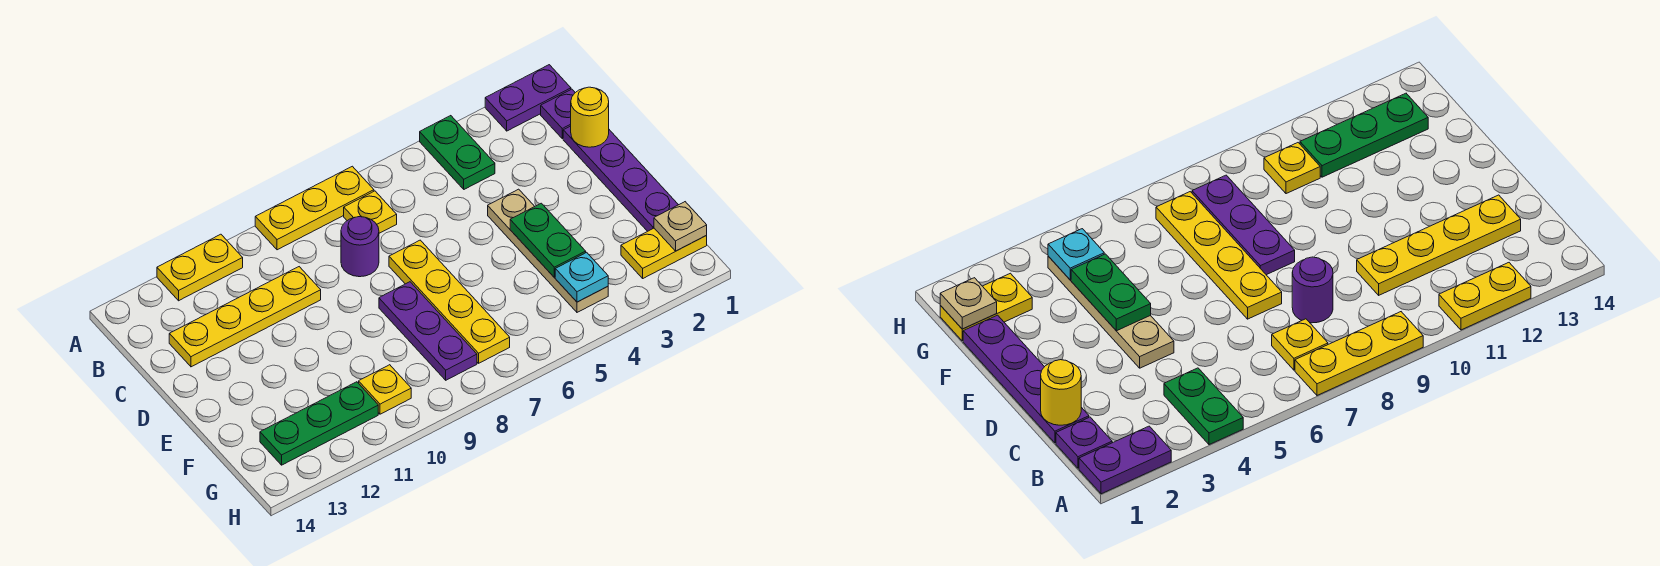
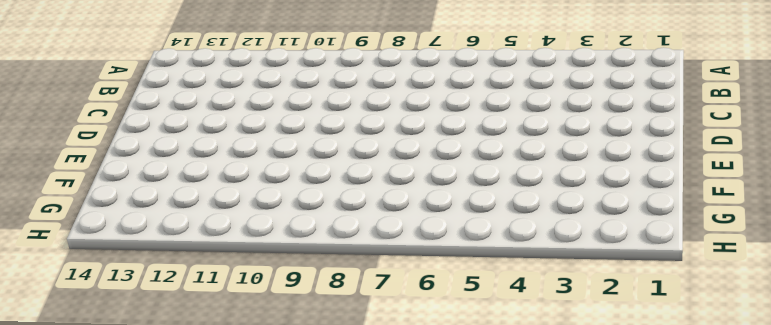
none -> purple 1x2 plate [485,65,571,131]
none -> green 1x2 plate [420,116,495,189]
none -> yellow 1x3 plate [255,166,374,250]

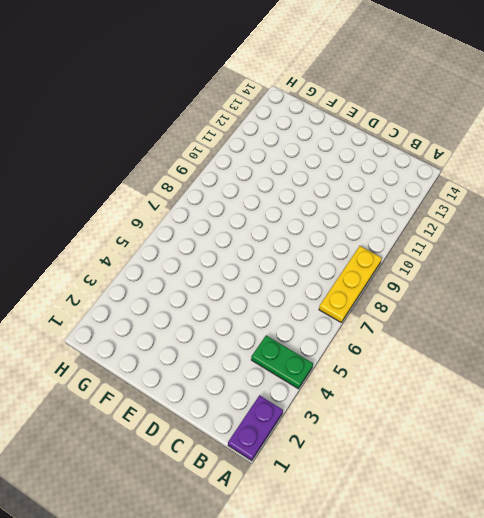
none -> yellow 1x2 plate [157,234,243,301]
none -> purple 1x1 plate [541,89,575,139]
none -> yellow 1x1 plate [344,191,397,233]

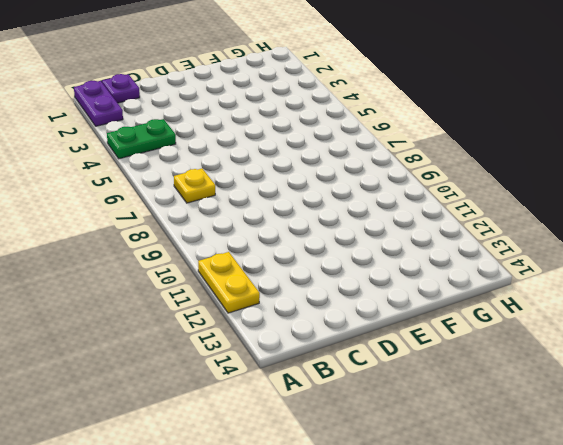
none -> yellow 1x3 plate [255,166,374,250]
none -> purple 1x4 plate [563,126,678,231]
none -> purple 1x1 round brick [341,217,379,277]

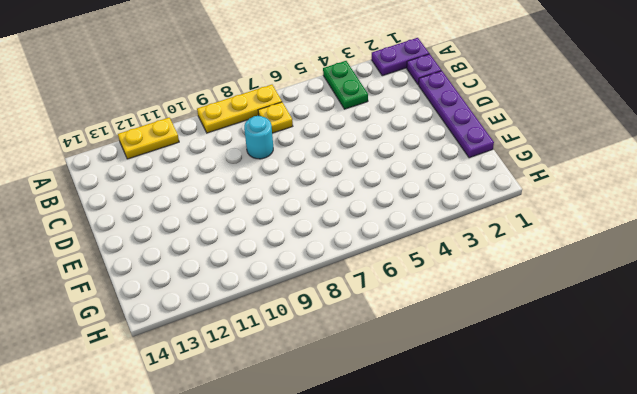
cyan 1x1 round brick [244,116,273,159] -> purple 1x1 round brick [341,217,379,277]
none -> yellow 1x4 plate [169,267,321,367]
none -> tan 1x4 plate [488,189,608,312]
none -> yellow 1x4 plate [389,240,510,363]

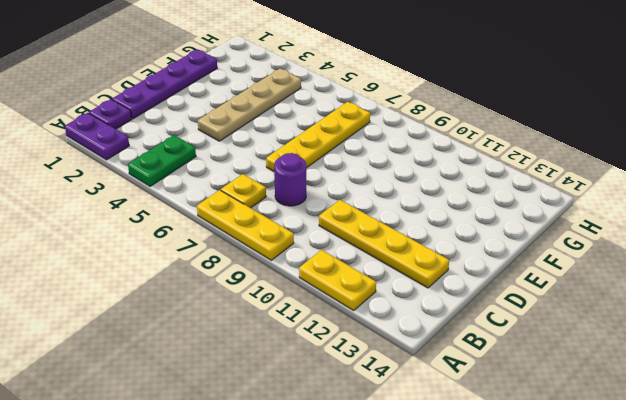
none -> purple 1x3 plate [379,282,477,380]
none -> yellow 1x2 plate [621,228,707,278]
none -> yellow 1x1 plate [359,365,411,414]

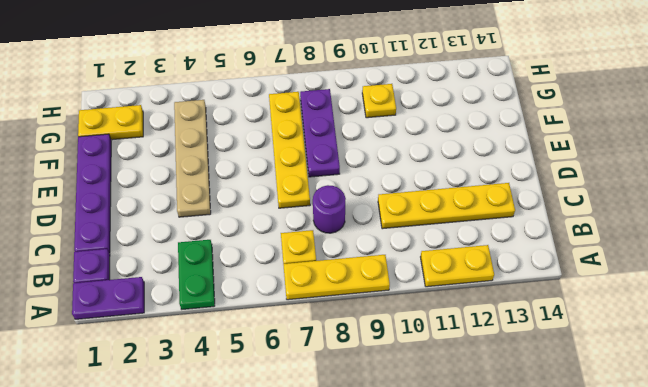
none -> green 1x3 plate [260,382,378,465]
none -> yellow 1x1 round brick [571,87,609,147]
none -> green 1x2 plate [510,203,586,277]

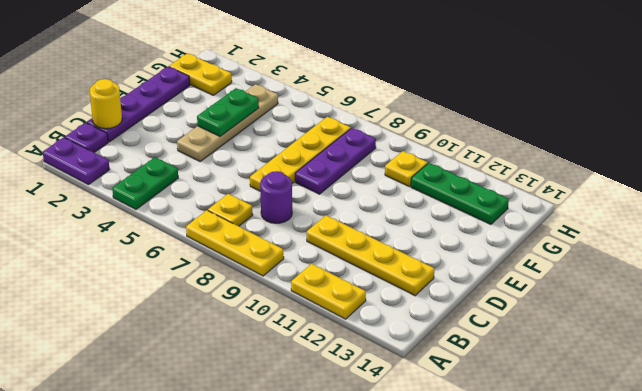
none -> tan 1x1 plate [654,202,707,251]
none -> cyan 1x1 plate [555,252,608,302]

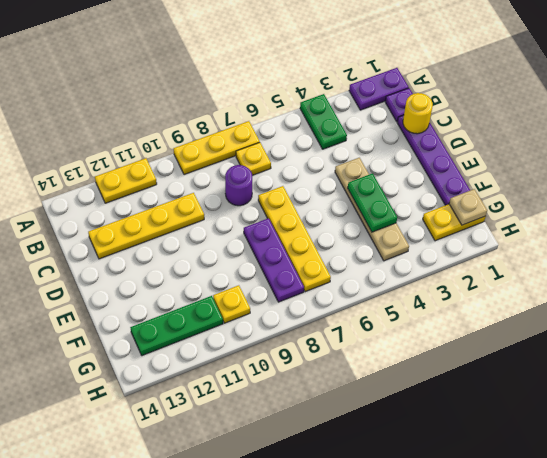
none -> cyan 1x1 plate [555,252,608,302]

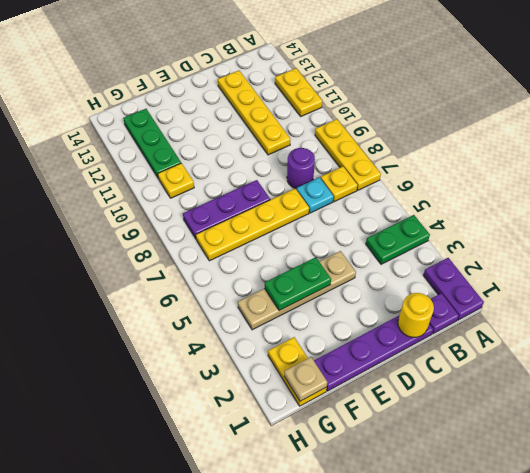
cyan 1x1 plate [297,177,334,213] -> cyan 1x1 plate moved to [555,252,608,302]

